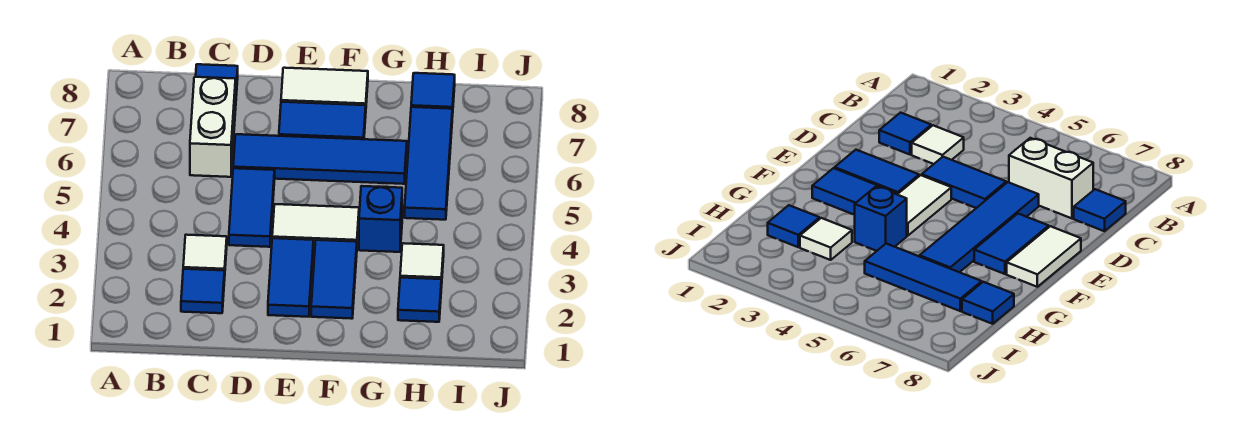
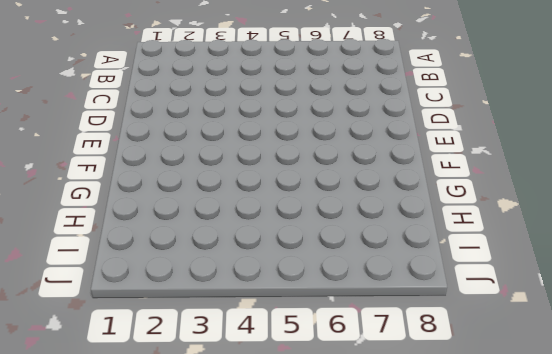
none -> blue 1x1 tile [181,269,225,313]
none -> white 1x1 tile [183,235,227,271]
none -> white 1x2 brick [190,77,236,177]

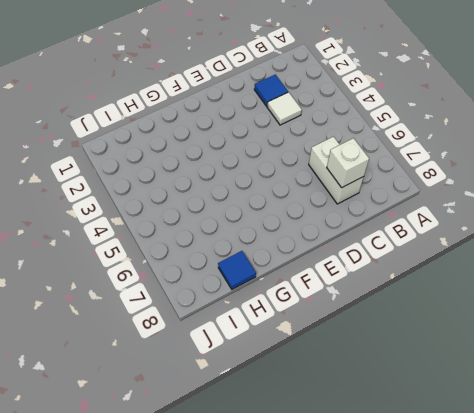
white 1x1 brick [327,138,369,188] -> none
none -> blue 1x1 tile [196,64,238,95]
none -> blue 1x2 tile [229,168,275,247]
none -> blue 1x4 tile [233,134,407,184]

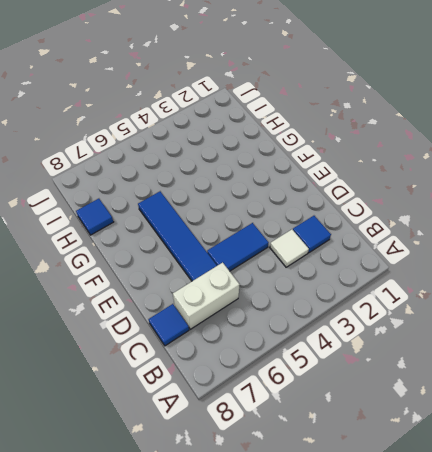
none -> blue 1x2 tile [268,238,313,317]
none -> white 1x2 tile [272,204,359,249]
none -> blue 1x2 tile [279,102,366,139]

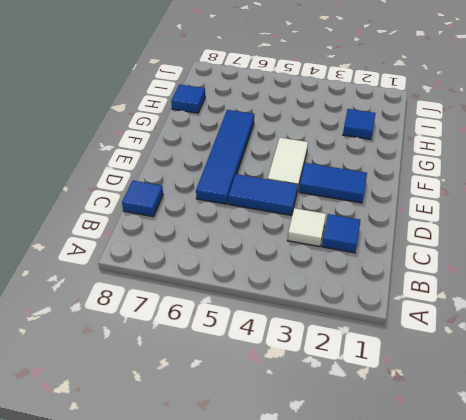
none -> white 1x2 brick [190,77,236,177]
none -> blue 1x2 tile [279,102,366,139]
none -> white 1x2 tile [281,68,368,105]

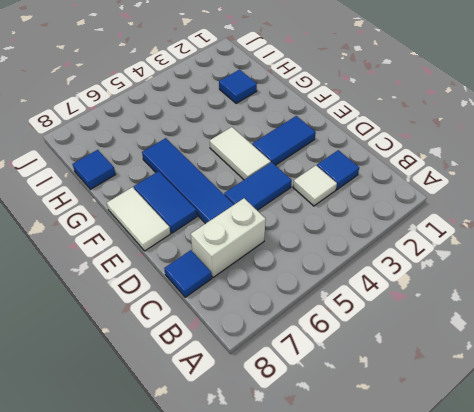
none -> blue 1x2 tile [311,240,357,319]
none -> blue 1x1 brick [359,186,402,252]
none -> white 1x1 tile [400,243,444,288]

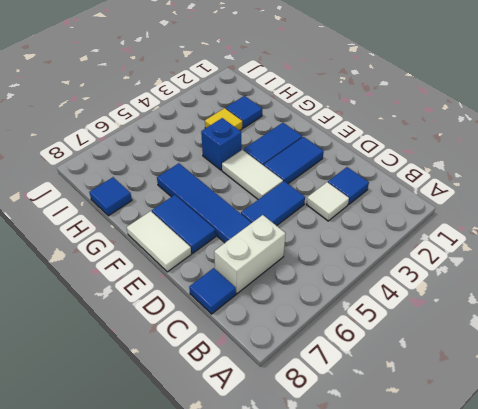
yellow 1x1 tile [205,108,242,130] -> white 1x1 tile [400,243,444,288]
none -> blue 1x3 tile [405,107,452,220]

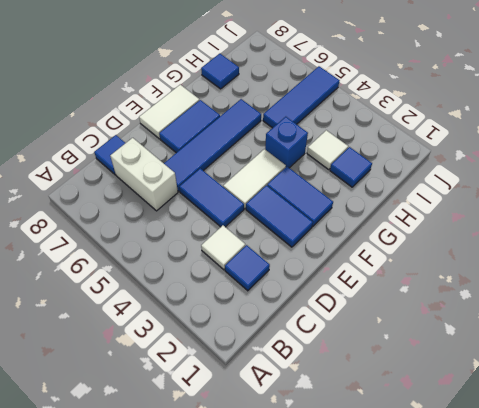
blue 1x3 tile [263,66,340,128] -> blue 1x3 tile turned to [405,107,452,220]

